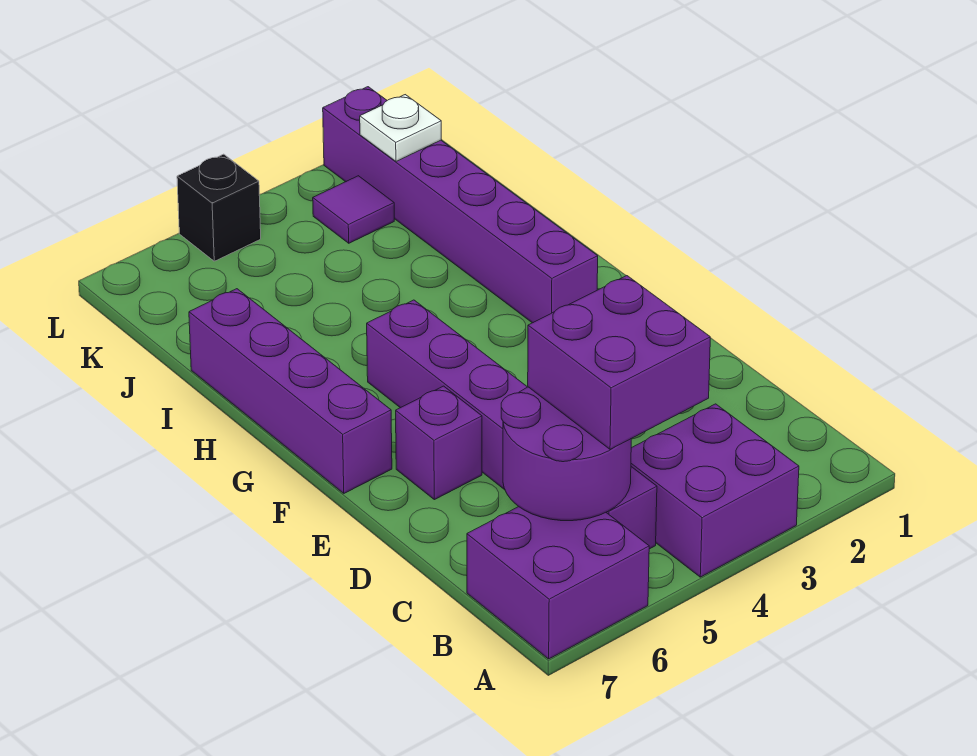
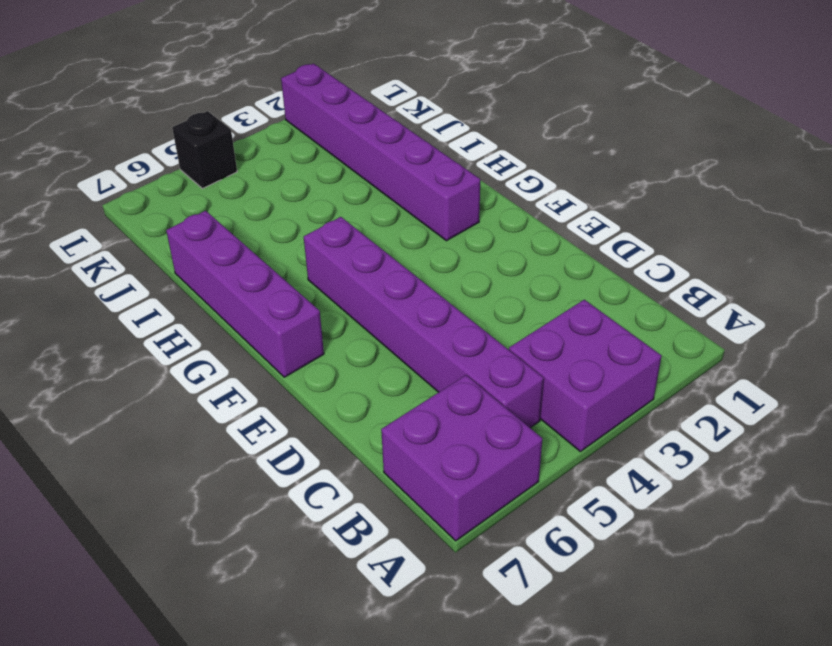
none -> purple 1x1 brick [396,386,482,500]
none -> purple 1x1 tile [313,176,394,243]

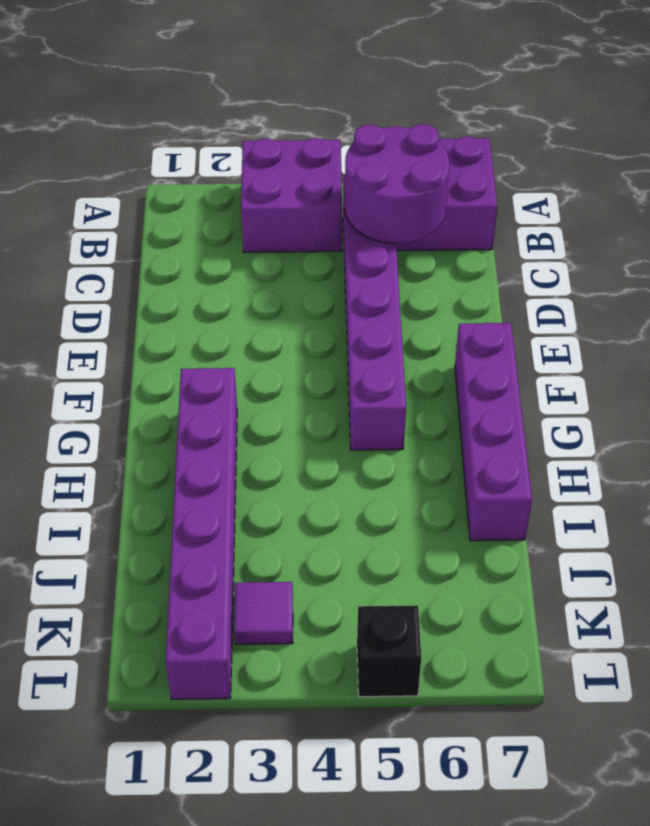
none -> purple 1x1 brick [396,386,482,500]
none -> white 1x1 plate [360,95,441,161]

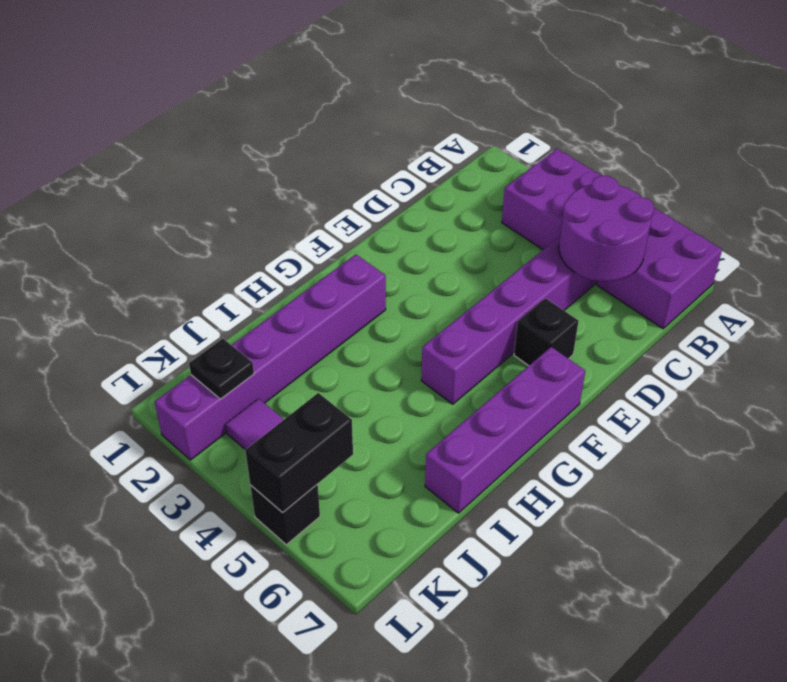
black 1x1 brick [514,298,579,366] -> purple 1x1 brick [396,386,482,500]
black 1x1 plate [189,339,254,399] -> white 1x1 plate [360,95,441,161]
black 1x2 brick [245,393,353,513] -> none
none -> purple 2x2 brick [528,276,710,449]

